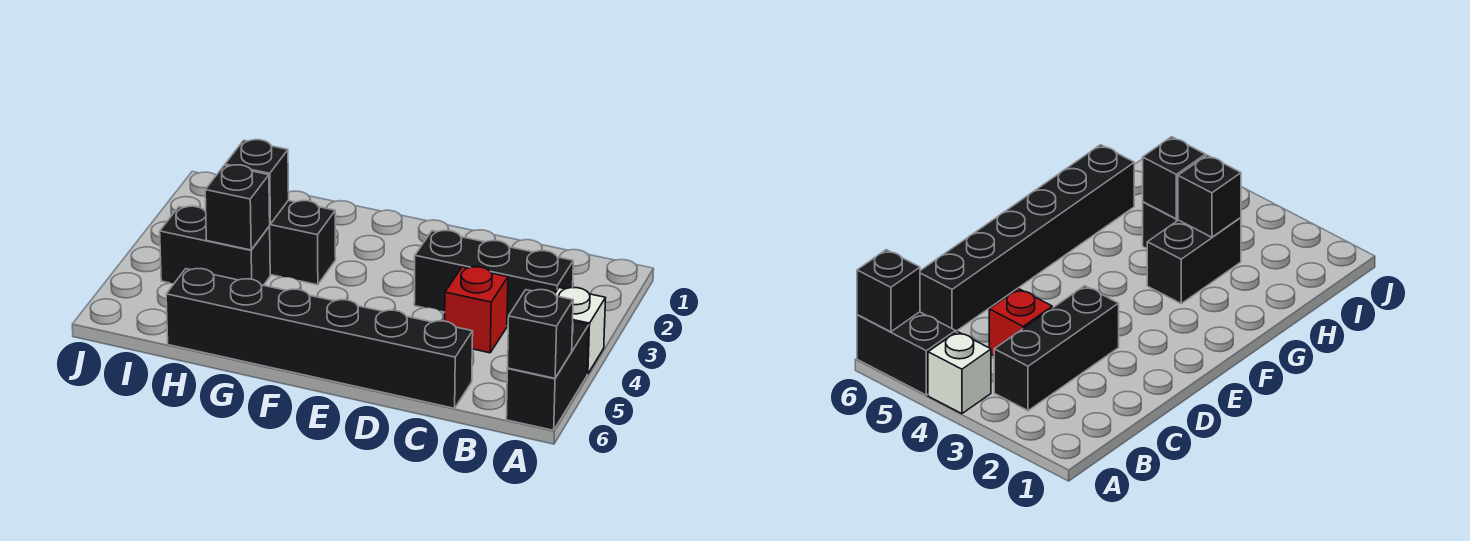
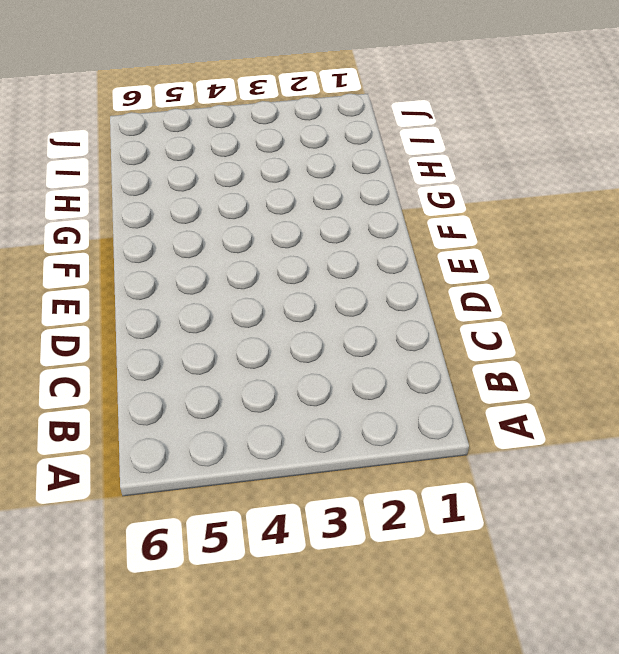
none -> white 1x1 brick [555,288,606,374]
none -> black 1x2 brick [506,321,589,430]

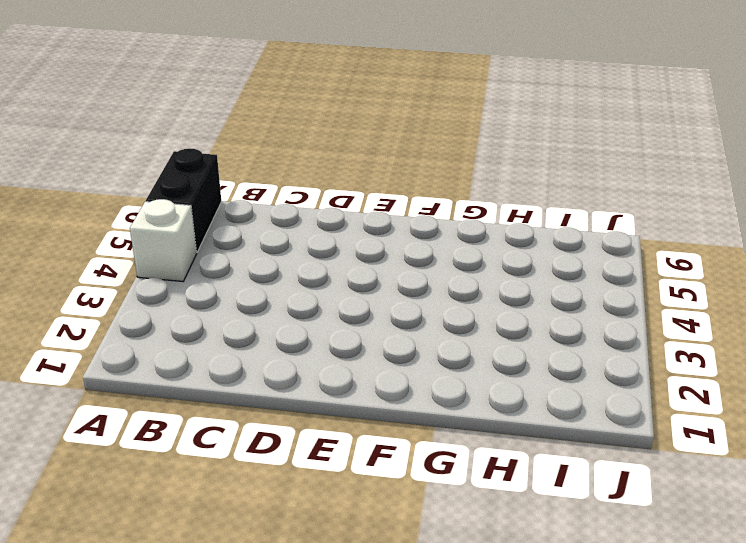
none -> black 1x3 brick [414,230,573,326]
none -> red 1x1 brick [445,267,508,353]

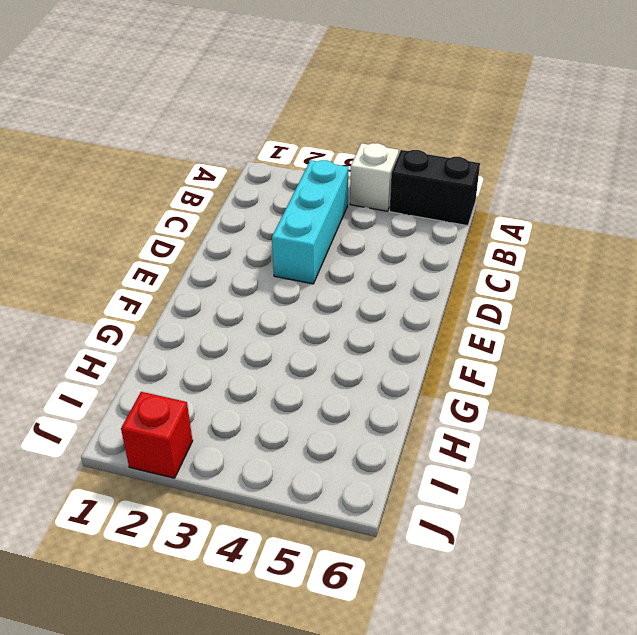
cyan 1x3 brick [272,160,348,284] -> black 1x3 brick [414,230,573,326]
red 1x1 brick [121,392,193,478] -> red 1x1 brick moved to [445,267,508,353]
none -> black 1x6 brick [166,269,473,408]
none -> black 1x2 brick [270,200,336,285]

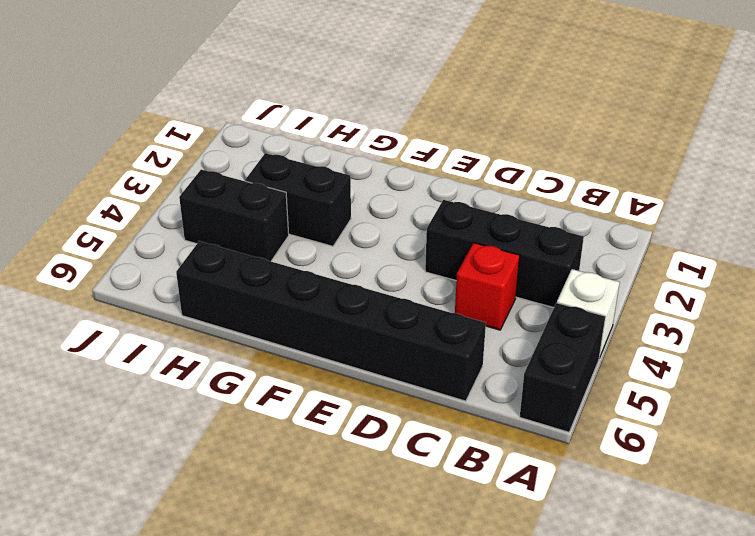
none -> black 1x1 brick [507,290,573,378]
none -> black 1x1 brick [225,140,289,224]

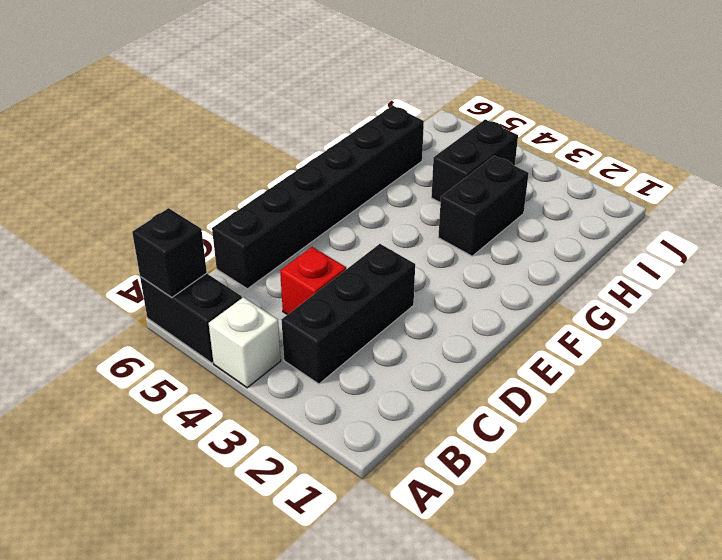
none -> black 1x1 brick [225,140,289,224]
none -> black 1x1 brick [205,165,270,250]

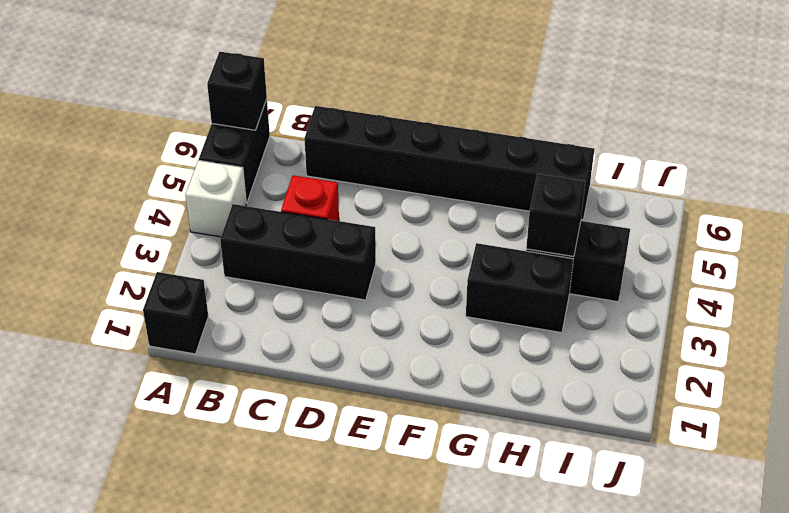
black 1x1 brick [143,272,208,354] -> black 1x1 brick moved to [225,140,289,224]

